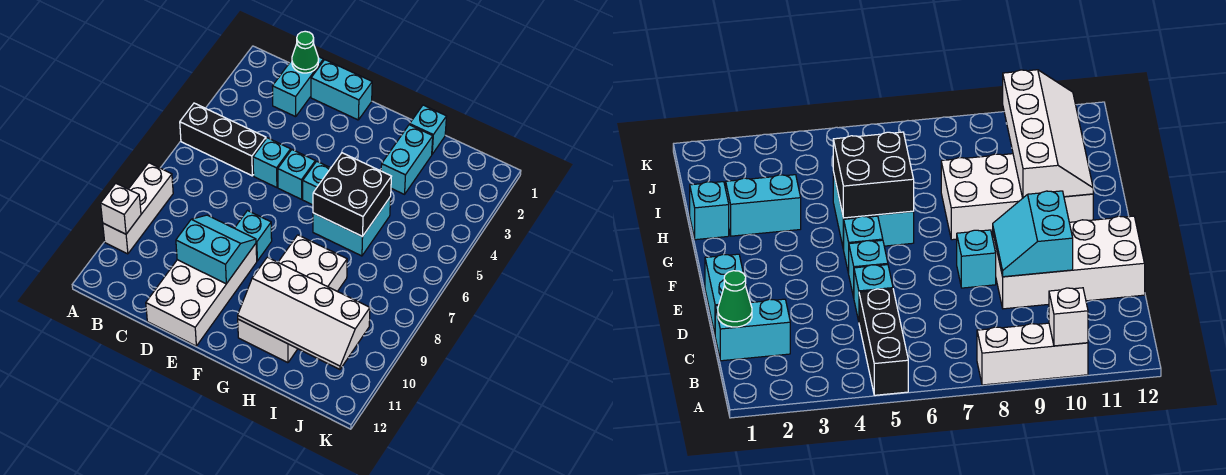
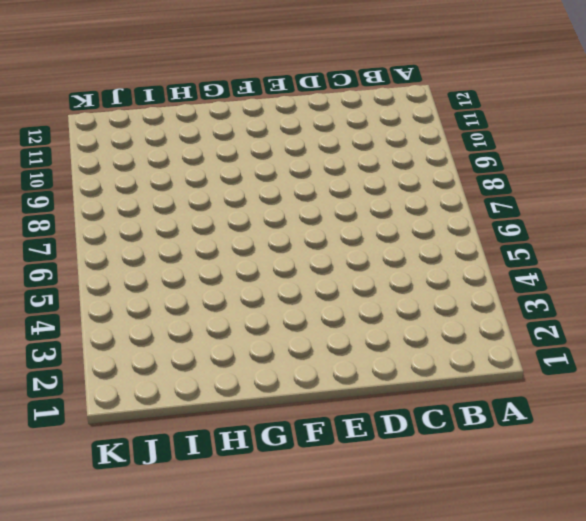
none -> black 1x3 brick [180,103,266,176]
none -> white 1x3 brick [103,163,173,254]
none -> cyan 1x2 brick [272,57,323,117]

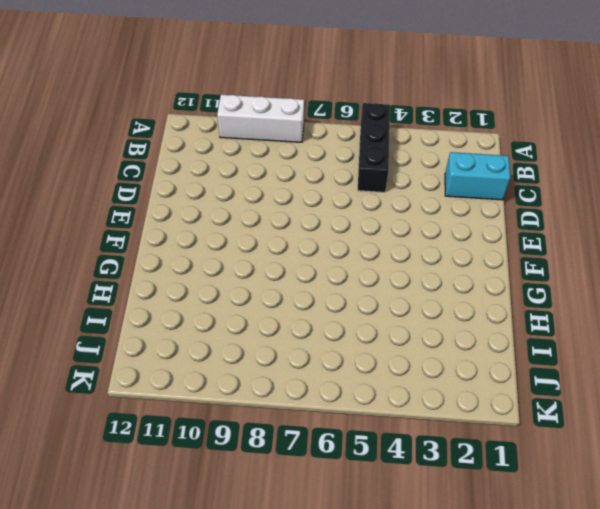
none -> cyan 1x2 brick [311,60,372,120]
none -> cyan 1x1 brick [253,138,291,188]
none -> white 2x4 brick [146,244,257,346]

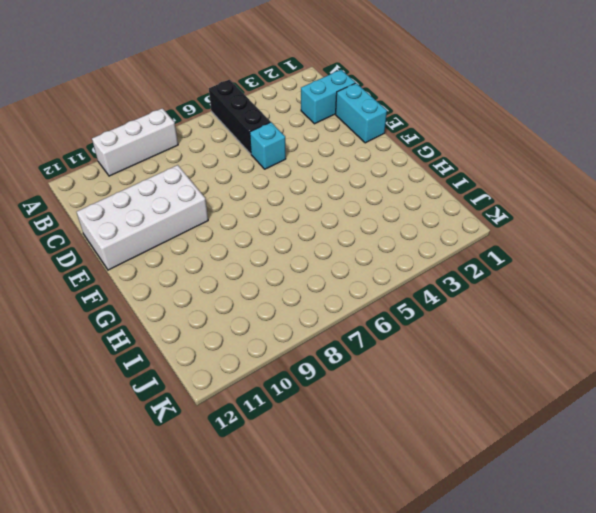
none -> cyan 1x1 brick [278,150,315,199]
none -> cyan 1x1 brick [235,211,272,261]
none -> cyan 1x1 brick [303,161,331,205]

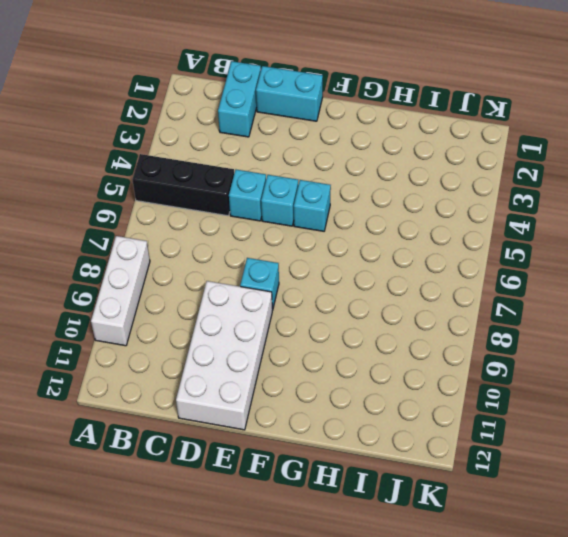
none -> cyan 2x2 brick [313,197,391,256]
none -> white 2x4 brick [238,235,347,363]
none -> cyan 1x1 brick [410,105,447,154]

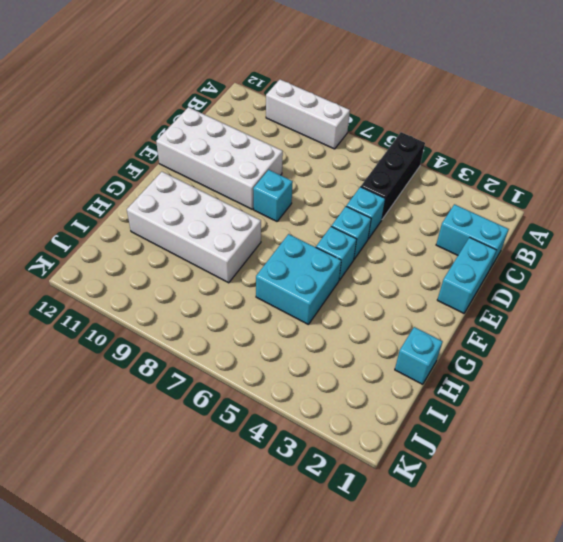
none -> cyan 1x2 brick [381,125,433,194]
none -> white 1x1 brick [101,183,141,234]
none -> green 1x1 cone [292,31,319,73]

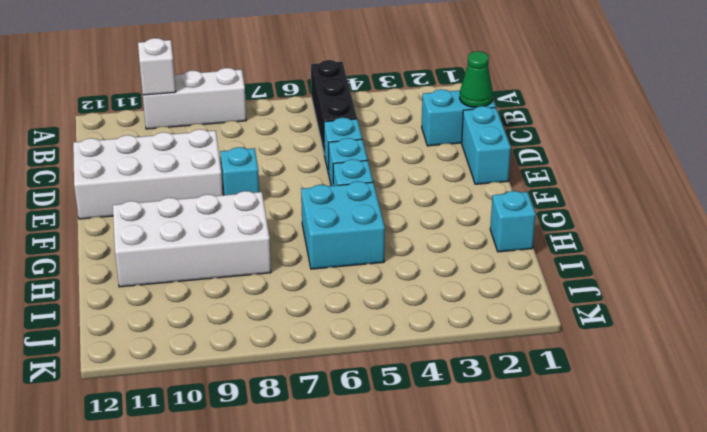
none -> cyan 1x2 brick [381,125,433,194]
none -> cyan 2x2 slope [176,215,256,284]
none -> black 2x2 brick [313,153,391,237]

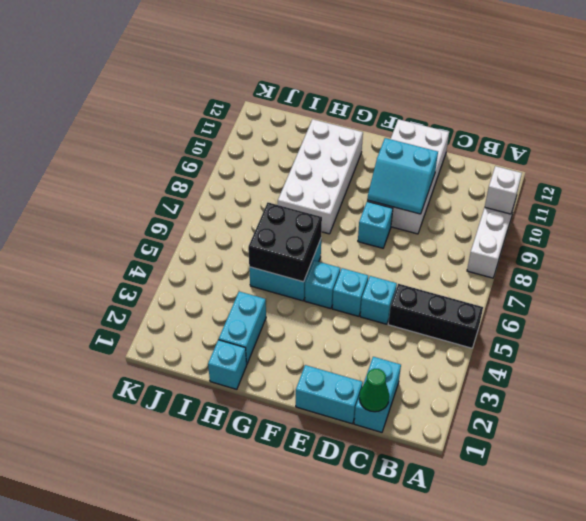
none -> white 2x4 slope [238,257,370,369]

